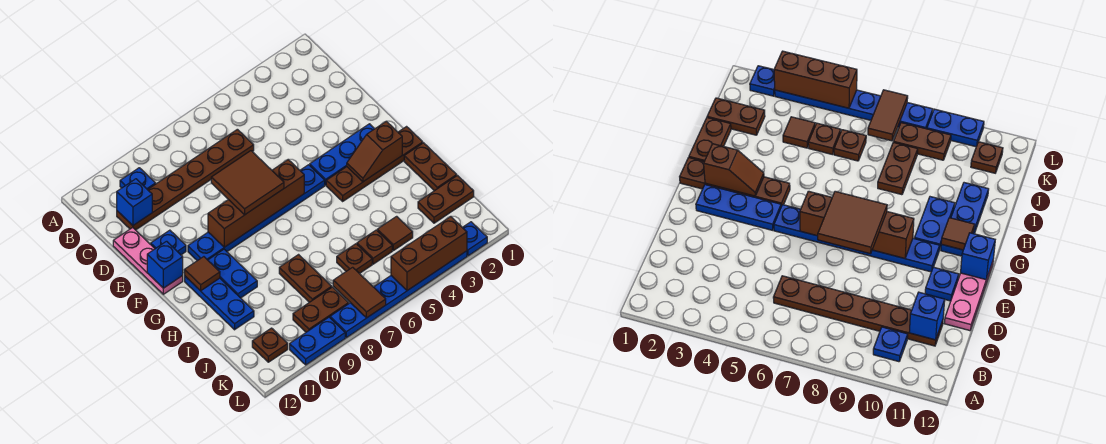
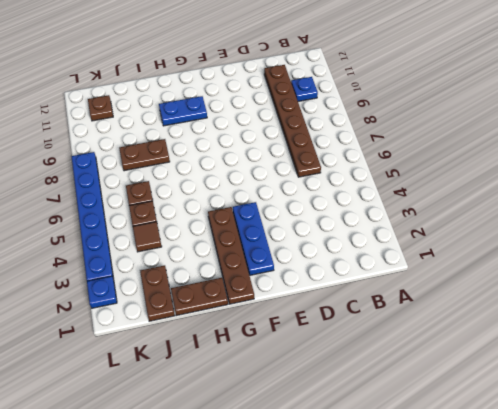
none -> pink 1x3 plate [113,227,183,294]
none -> blue 1x1 plate [151,230,186,255]
none -> blue 1x6 plate [188,165,325,261]

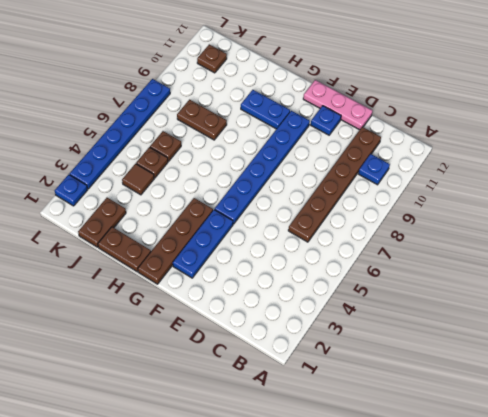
none -> blue 1x3 plate [185,276,254,330]
none -> brown 1x2 plate [293,287,349,332]
none -> blue 1x2 plate [290,317,345,365]

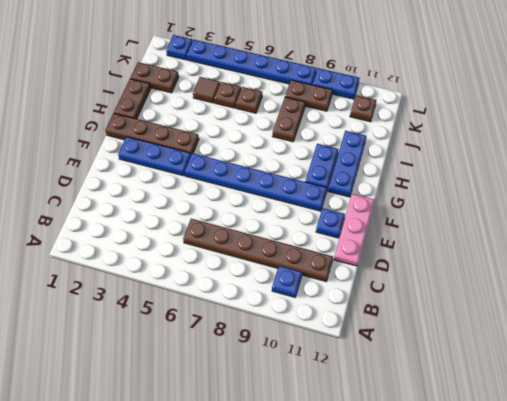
none -> blue 1x1 brick [117,179,152,225]
none -> brown 1x4 brick [208,160,304,247]
none -> blue 1x1 brick [147,241,183,288]

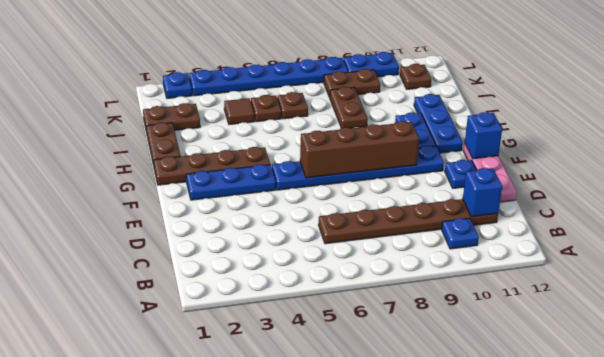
none -> brown 1x2 slope [347,121,402,182]
none -> brown 1x1 tile [185,257,220,291]
none -> brown 1x2 tile [333,267,386,318]

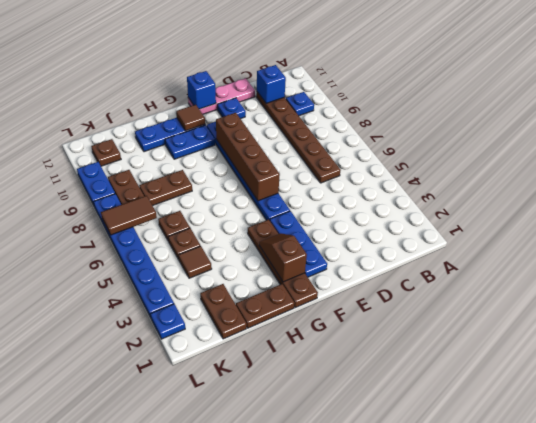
none -> brown 1x3 brick [391,216,467,291]
none -> brown 2x2 tile [211,151,284,215]

